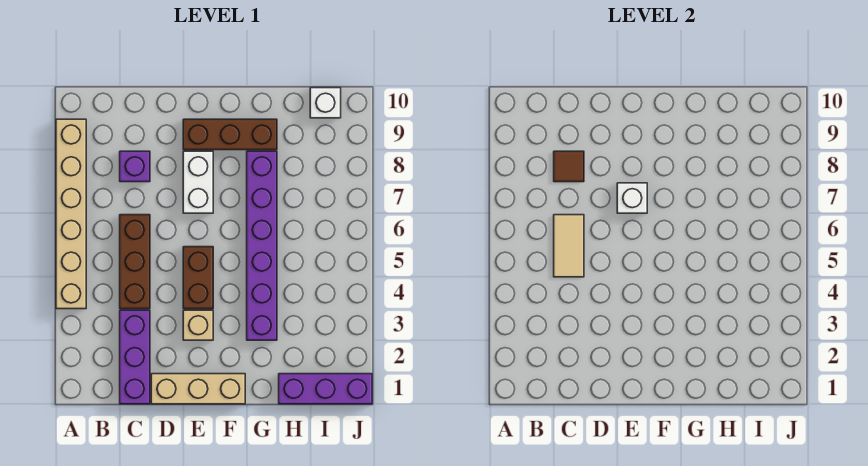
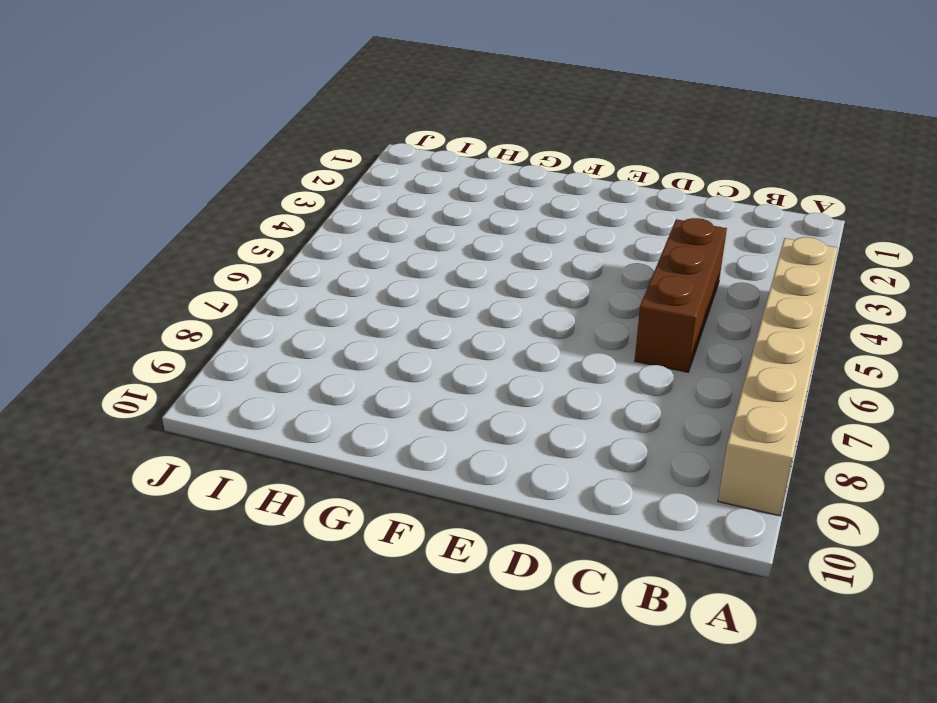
none -> purple 1x3 brick [120,310,150,404]
none -> purple 1x1 brick [120,151,150,182]
none -> tan 1x3 brick [151,374,245,404]

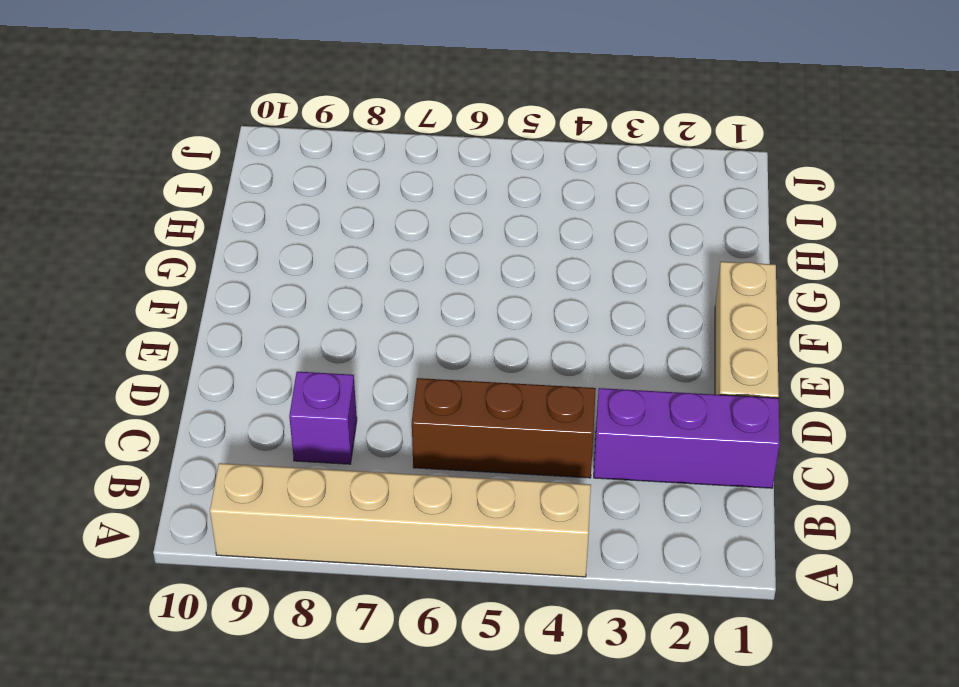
none -> tan 1x1 brick [183,310,213,340]
none -> brown 1x2 brick [183,247,213,309]
none -> white 1x2 brick [183,151,213,213]

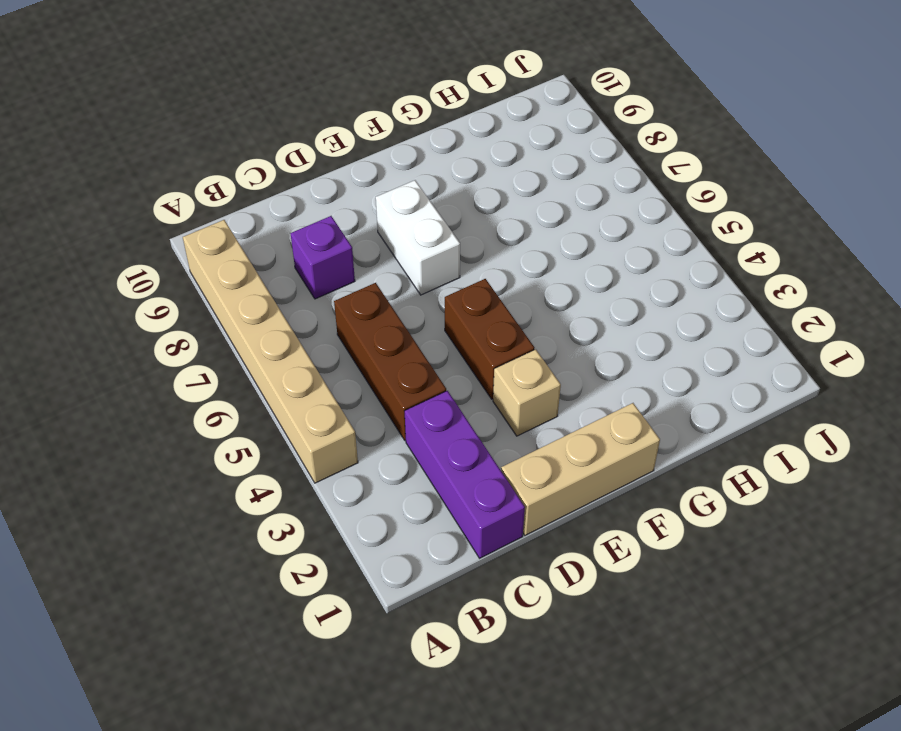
none -> brown 1x3 brick [183,119,277,150]
none -> purple 1x6 brick [247,151,277,340]
none -> purple 1x3 brick [279,374,372,404]

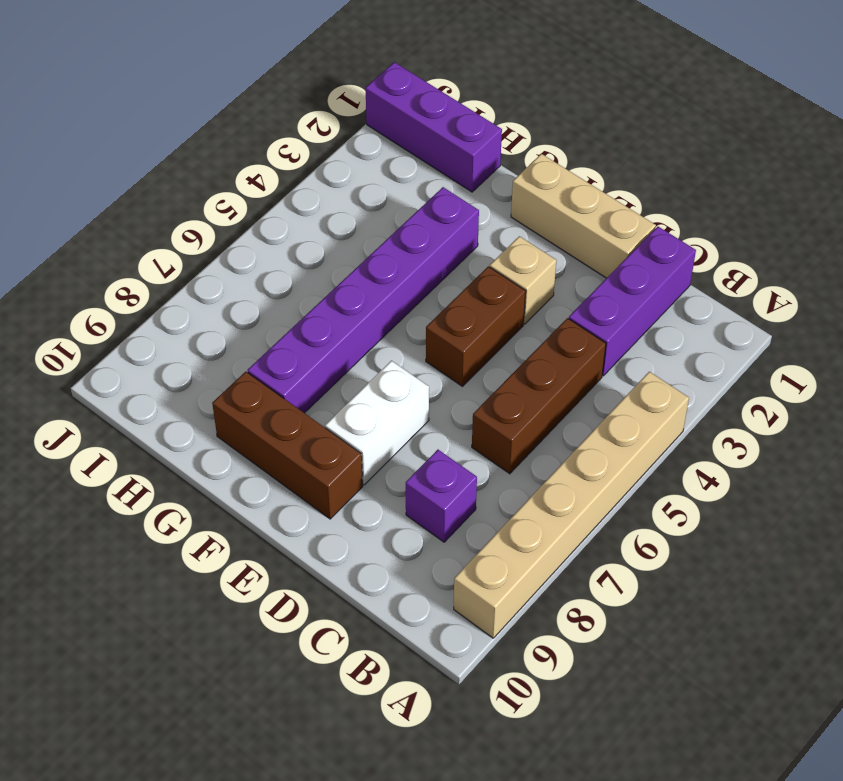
none -> white 1x1 brick [310,88,341,118]
none -> tan 1x2 tile [554,215,584,277]
none -> brown 1x1 tile [554,151,584,182]

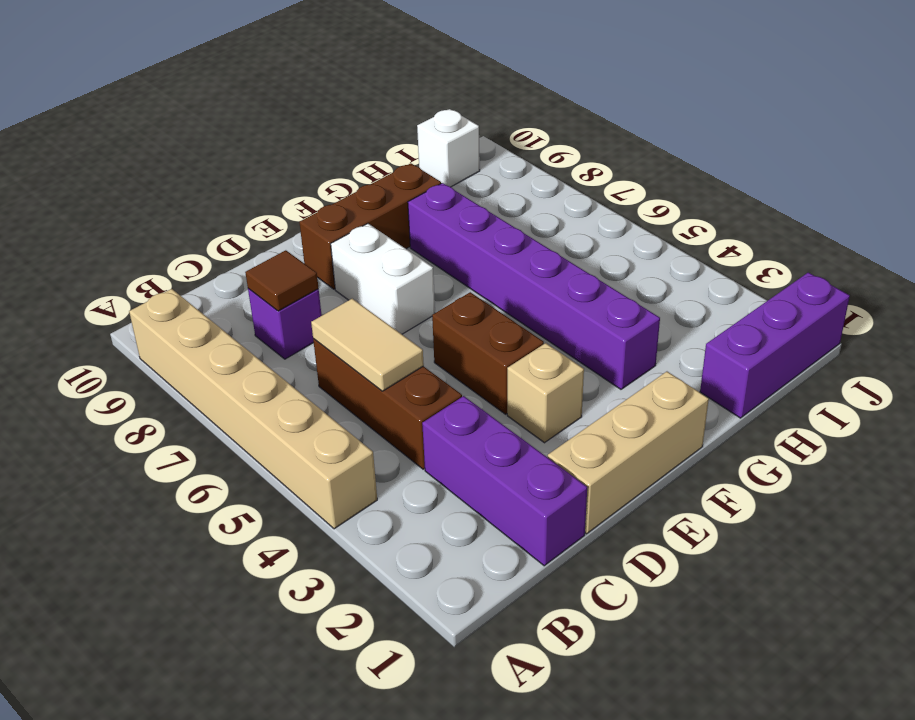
none -> white 1x1 brick [617,183,647,213]

